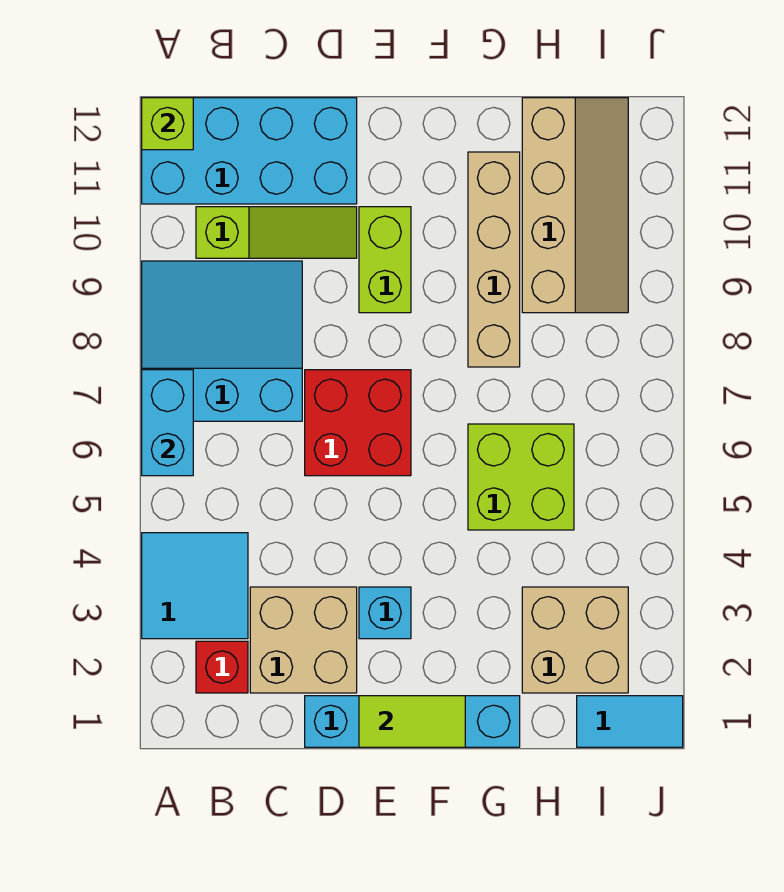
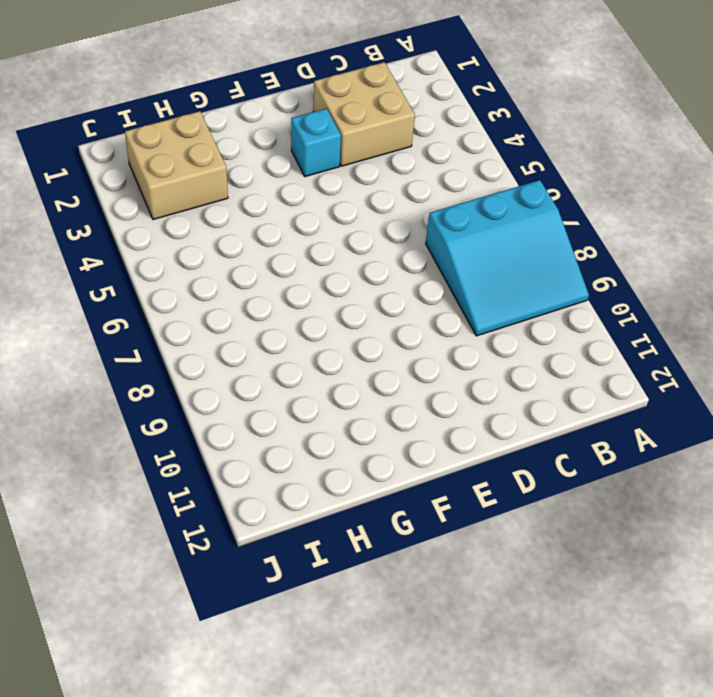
none -> cyan 2x2 tile [142,533,248,639]
none -> cyan 2x4 brick [142,98,357,204]
none -> red 1x1 brick [196,641,248,693]

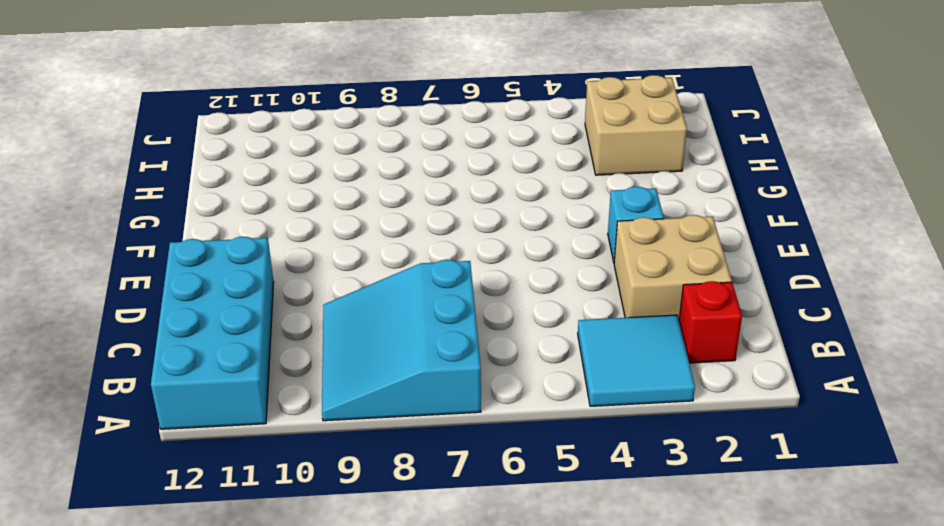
none -> lime 1x3 slope [196,207,357,258]
none -> cyan 1x4 brick [305,696,520,747]
none -> red 2x2 brick [305,370,411,476]

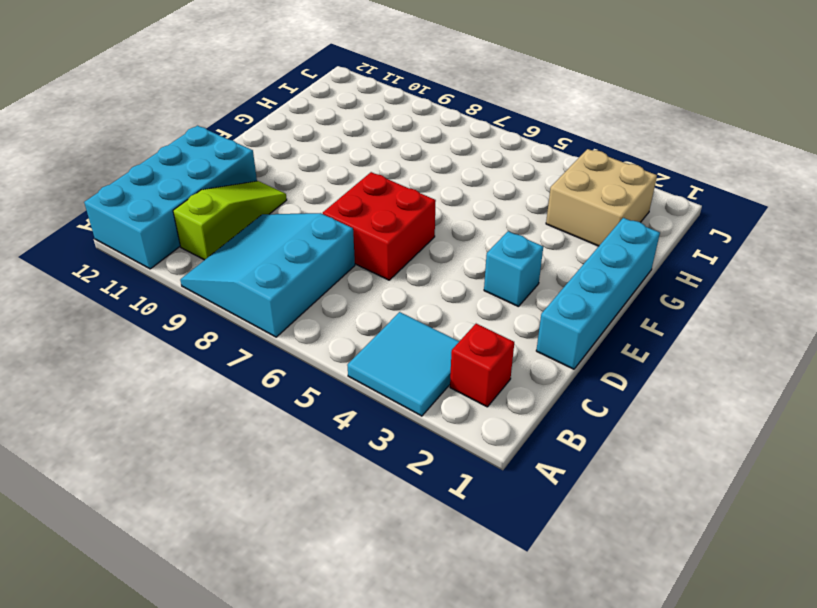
none -> tan 2x2 brick [250,587,357,693]
none -> lime 1x2 brick [359,207,411,313]
none -> lime 2x2 brick [468,424,574,530]

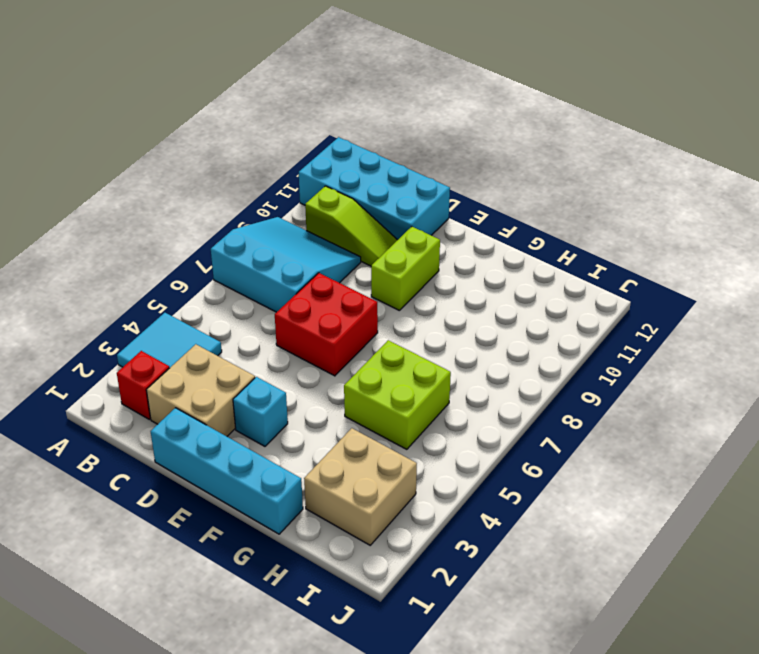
none -> tan 1x4 brick [468,152,520,367]
none -> tan 2x4 slope [522,98,628,313]
none -> cyan 1x2 tile [577,696,683,747]

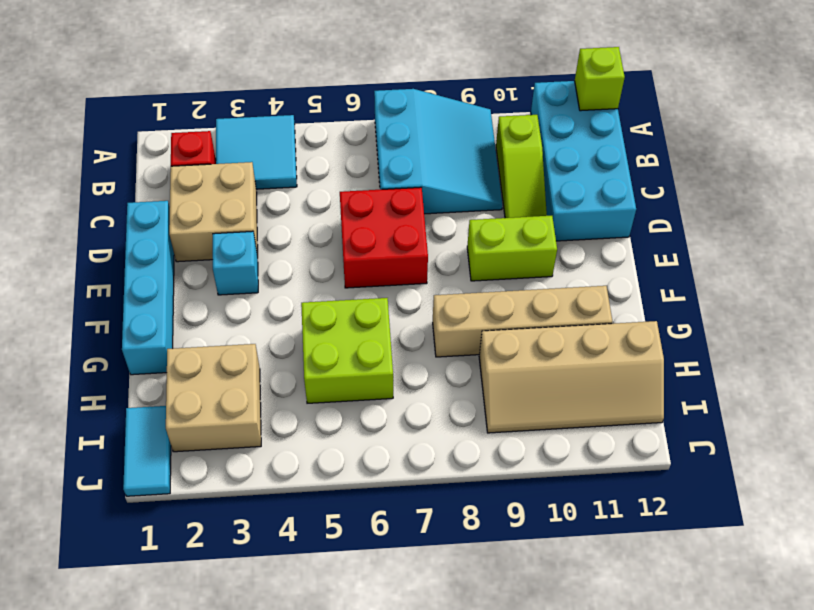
none -> cyan 1x2 brick [142,370,193,476]
none -> lime 1x2 tile [359,696,465,747]

